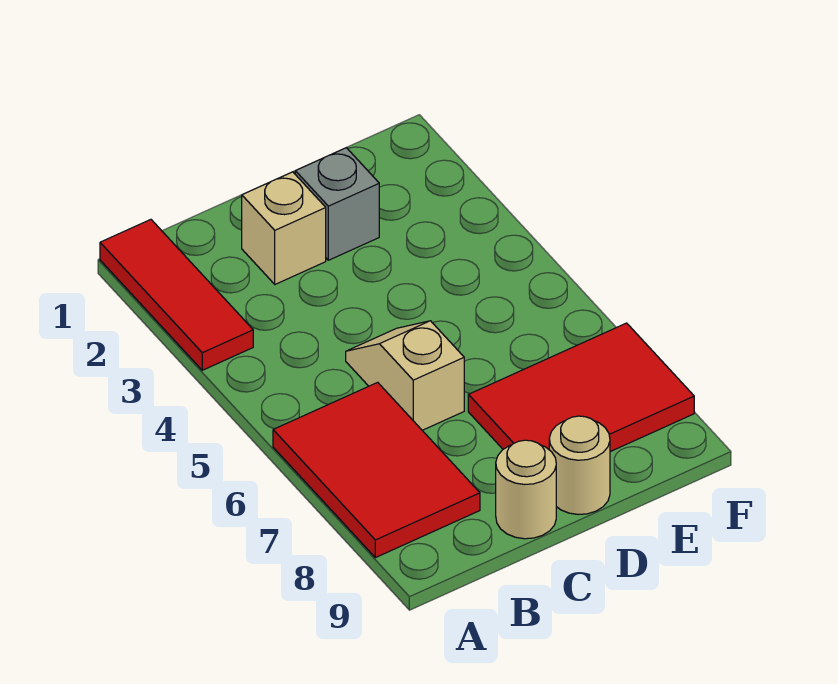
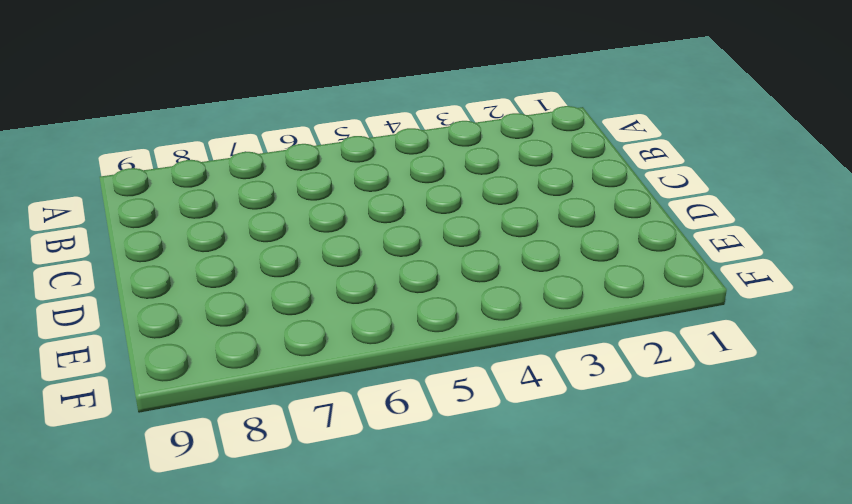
none -> red 1x3 tile [100,220,253,370]
none -> red 2x3 tile [273,382,480,558]

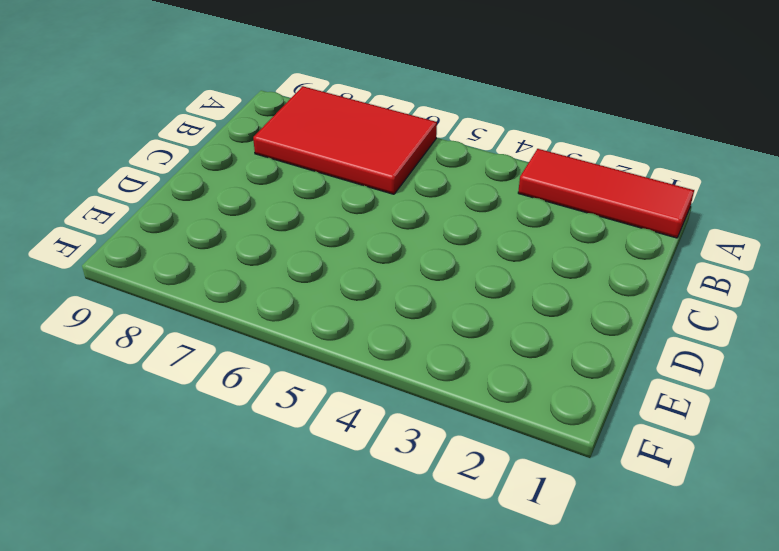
none -> tan 1x1 brick [242,172,326,284]
none -> tan 1x2 slope [346,321,464,430]

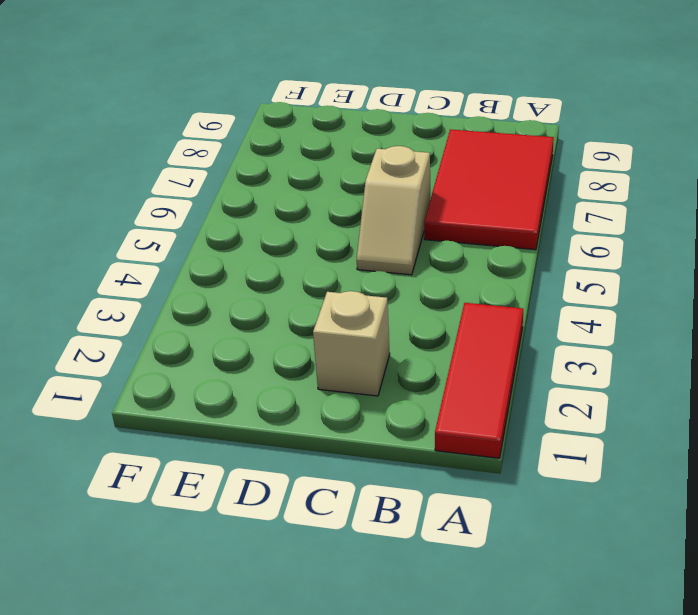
none -> tan 1x1 round brick [496,440,556,539]
none -> grey 1x1 brick [295,148,379,260]

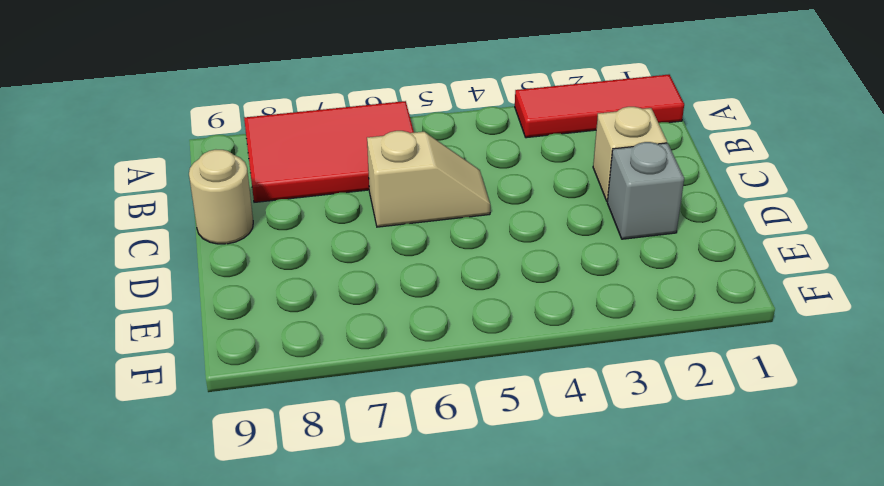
none -> red 2x3 tile [468,323,694,452]
none -> tan 1x1 round brick [549,416,610,514]

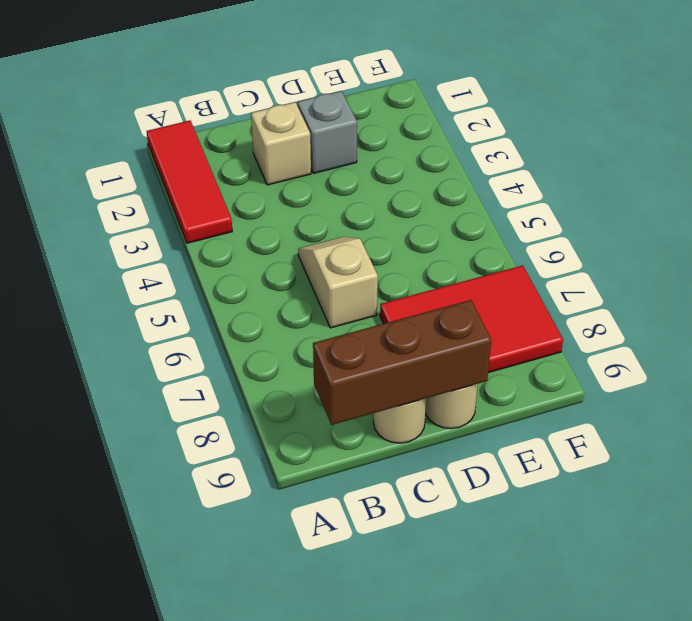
brown 1x3 brick [313,300,491,425] -> none
none -> red 2x3 tile [273,382,480,558]

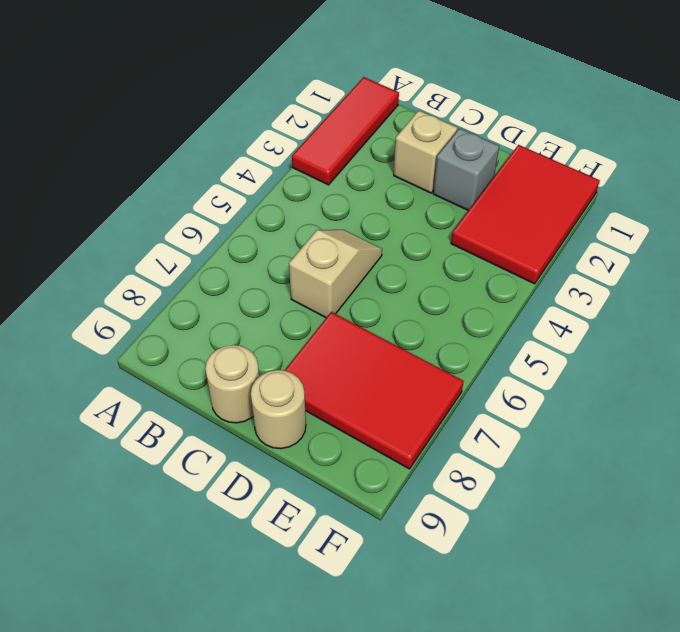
red 2x3 tile [451,145,600,284] -> red 2x3 tile moved to [273,382,480,558]

